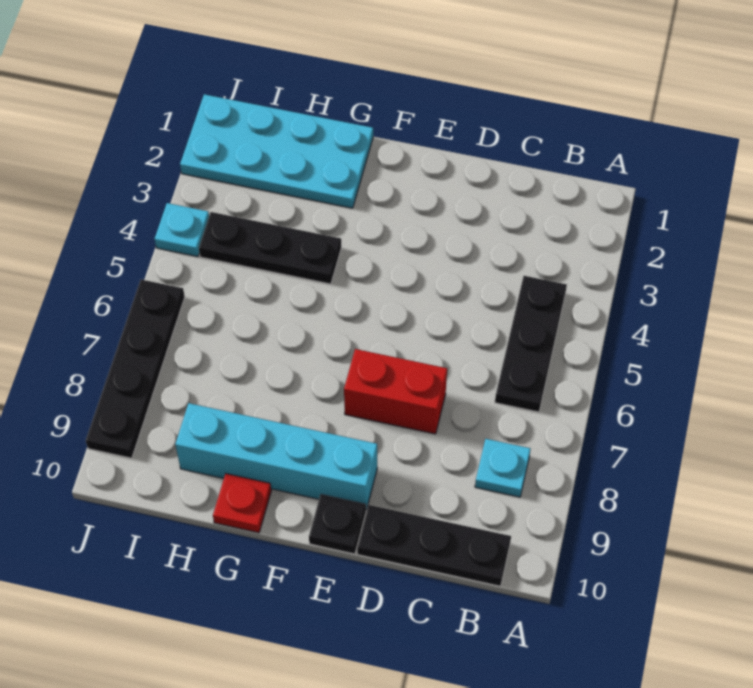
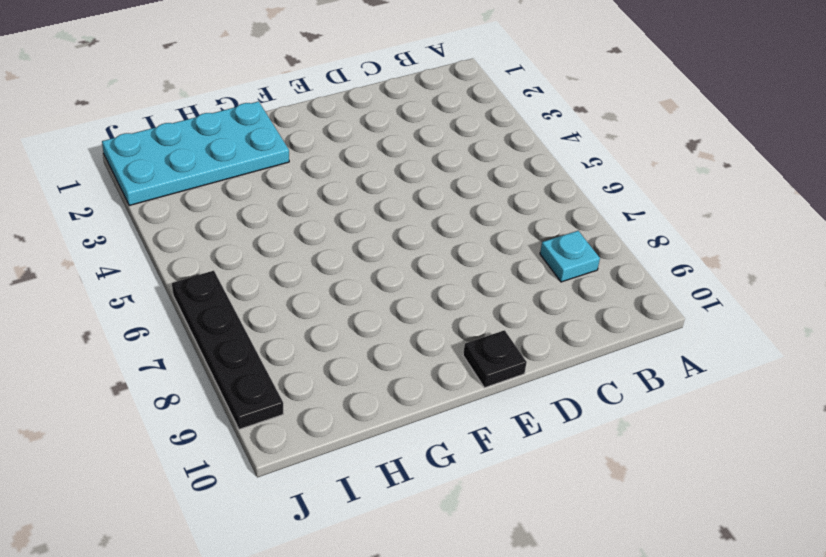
none -> black 1x3 plate [495,276,567,412]
none -> black 1x3 plate [357,505,511,586]

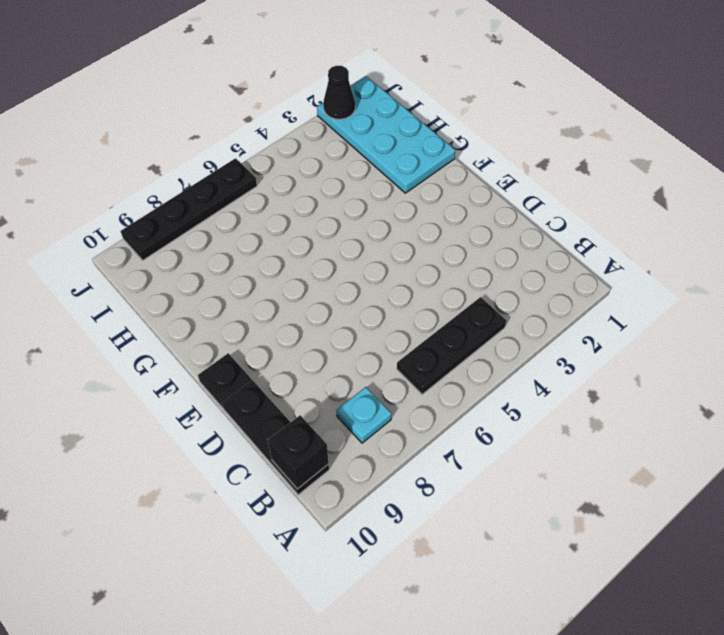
black 1x1 brick [268,415,329,489] -> none
black 1x1 cone [323,66,355,119] -> none
none -> red 1x2 brick [344,349,447,434]
none -> cyan 1x4 brick [175,403,377,509]

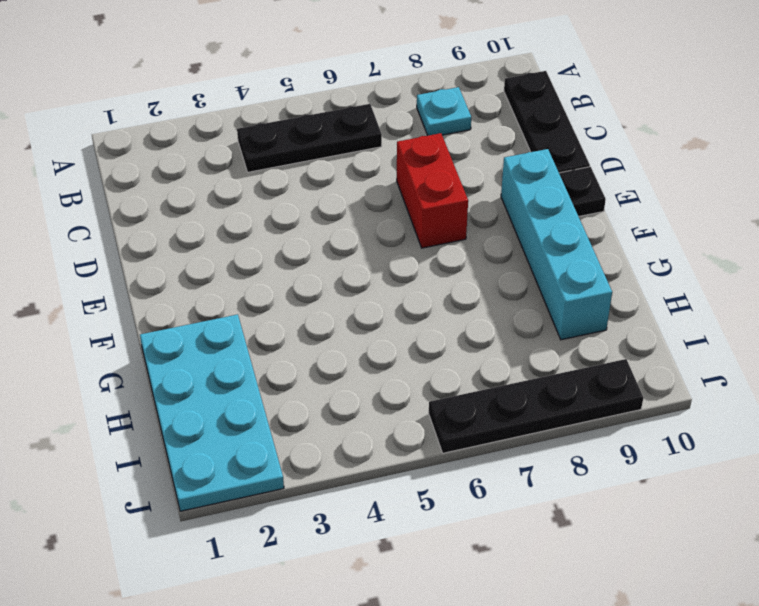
none -> black 1x3 plate [199,212,341,284]
none -> red 1x1 plate [213,474,271,533]

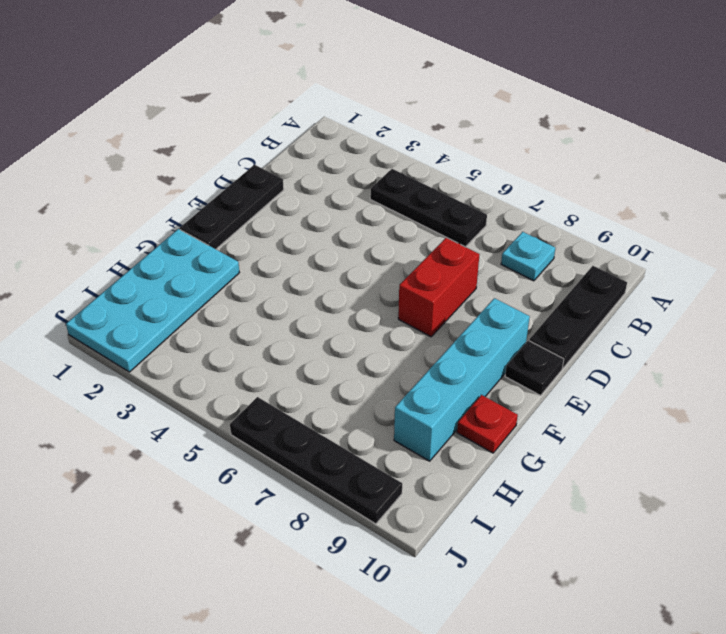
black 1x3 plate [180,165,284,249] -> black 1x3 plate moved to [199,212,341,284]
none -> cyan 1x1 plate [155,203,209,257]

